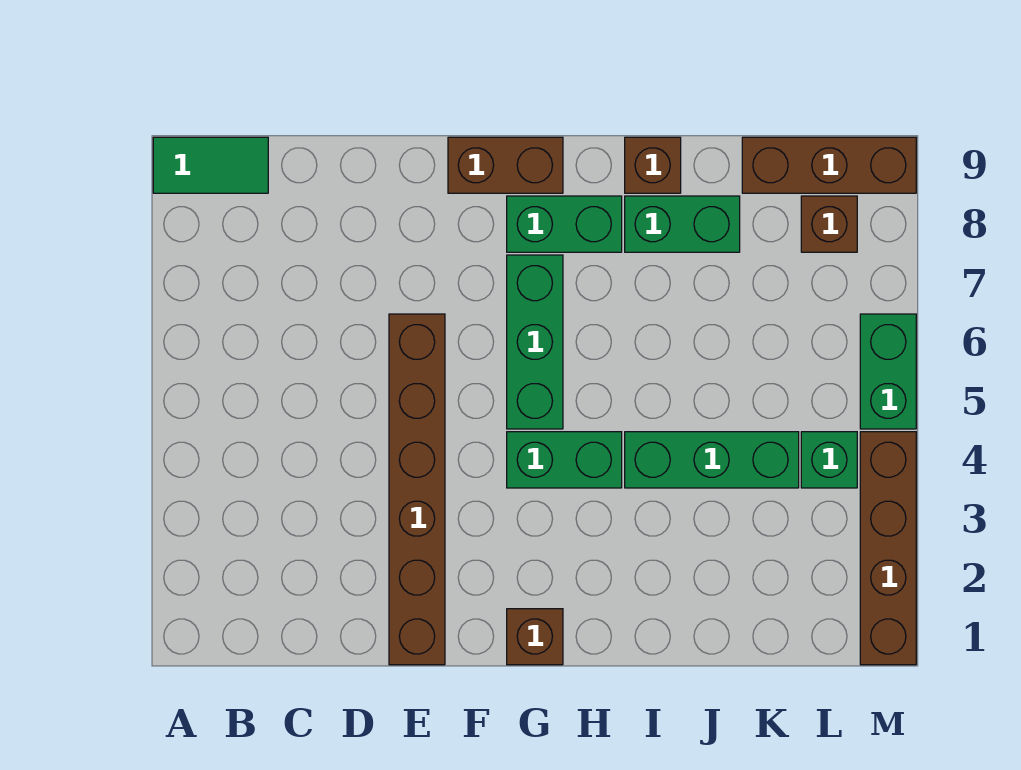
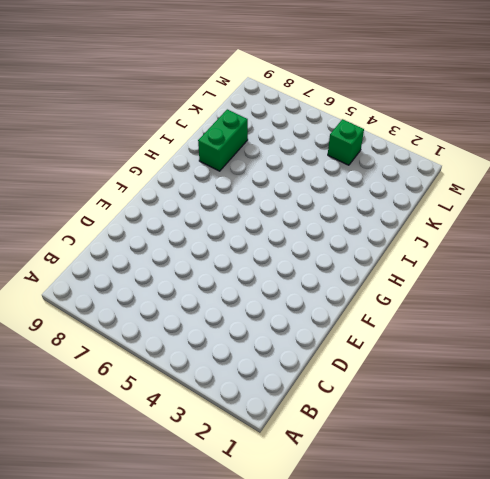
none -> green 1x2 tile [153,137,268,193]
none -> brown 1x6 brick [389,314,445,665]
none -> brown 1x2 brick [448,137,563,193]

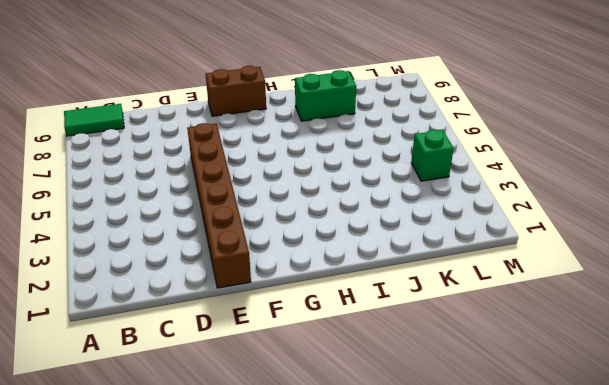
none -> brown 1x1 brick [507,609,563,665]
none -> green 1x2 brick [507,432,622,488]
none -> green 1x3 brick [507,255,563,429]

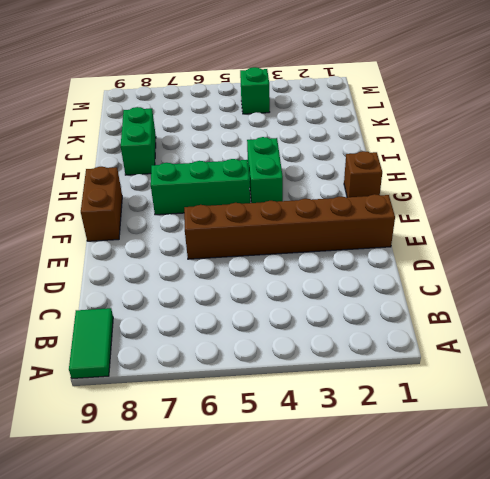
none -> green 1x2 brick [507,196,622,252]
none -> green 1x3 brick [625,432,799,488]
none -> brown 1x1 brick [625,137,681,193]

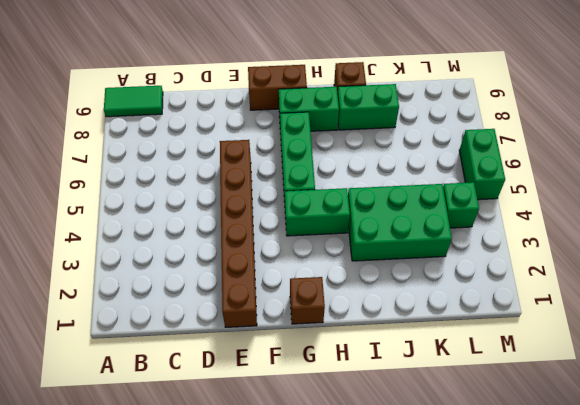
green 2x3 brick [348,184,452,261] -> green 1x3 brick [625,432,799,488]
none -> brown 1x3 brick [742,137,916,193]
none -> brown 1x1 brick [801,196,857,252]
none -> brown 1x4 brick [860,432,916,665]

